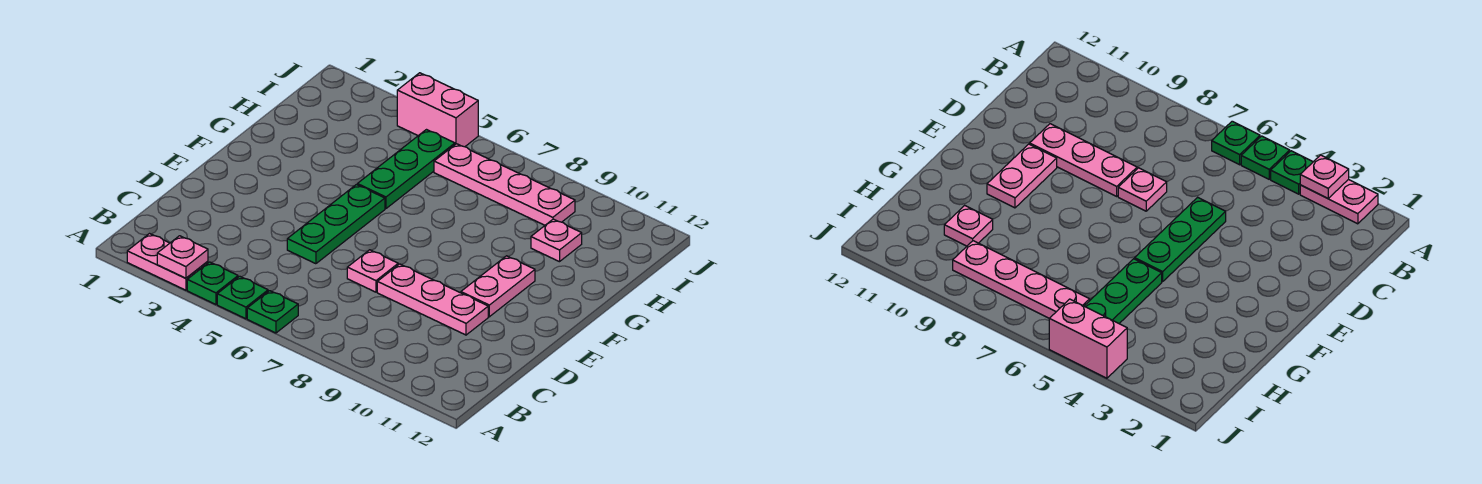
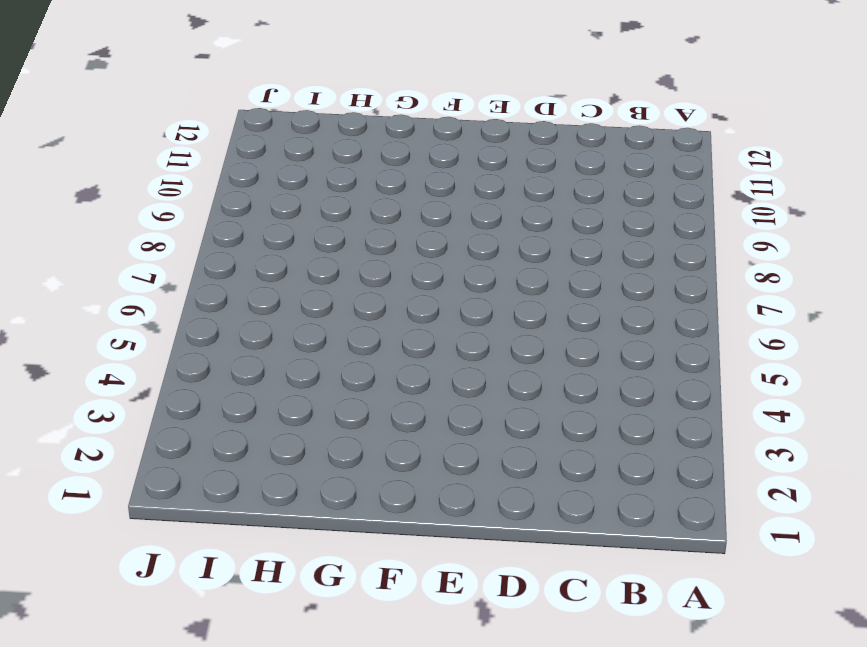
none -> pink 1x2 plate [127,234,208,290]
none -> green 1x1 plate [187,262,238,304]
none -> green 1x1 plate [217,276,268,319]

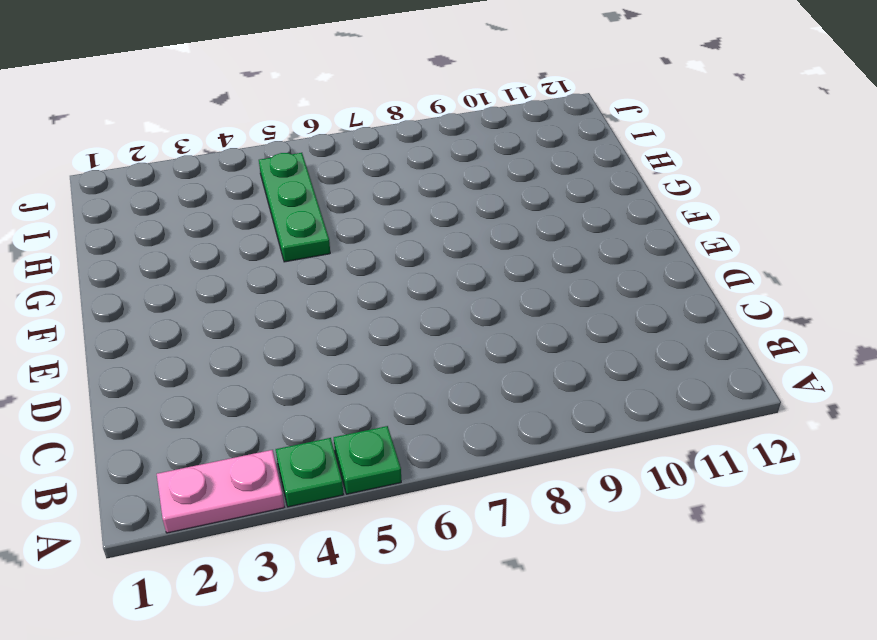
none -> green 1x1 plate [247,291,298,333]
none -> green 1x3 plate [287,185,385,264]
none -> pink 1x1 plate [347,250,398,292]

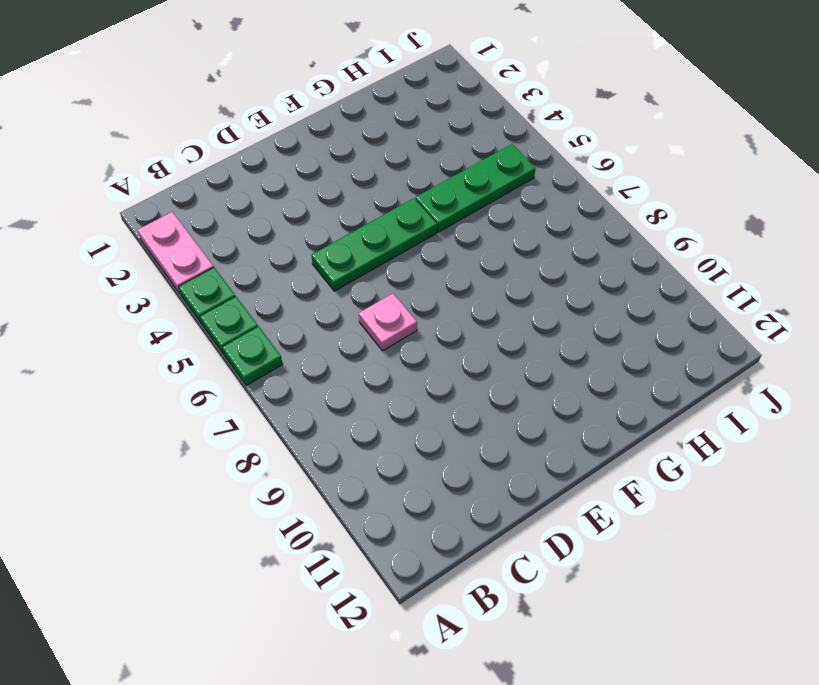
none -> pink 1x3 plate [377,264,488,335]
none -> pink 1x2 plate [461,256,535,317]
none -> pink 1x1 plate [531,219,582,262]

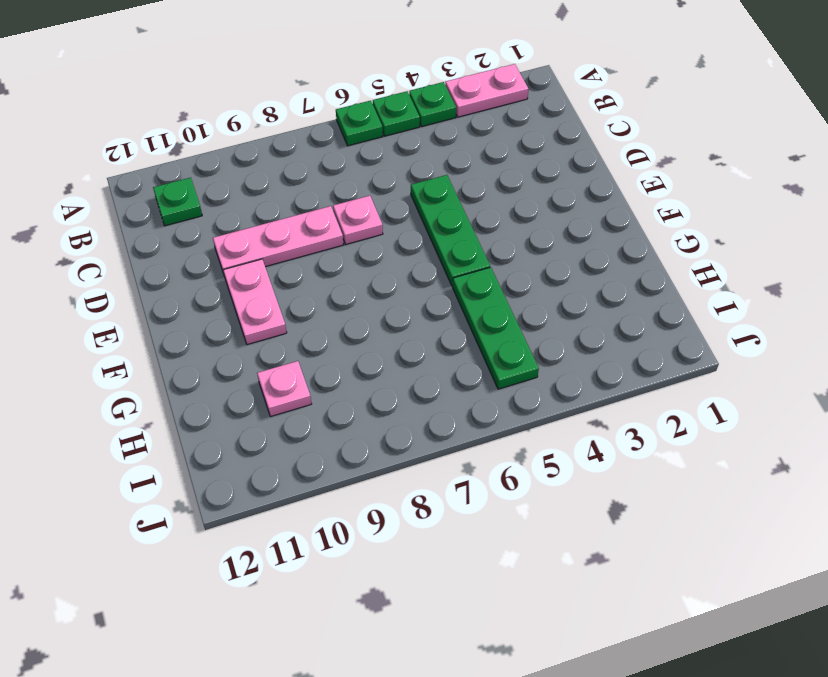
green 1x1 plate [153,178,202,226] -> none
none -> pink 1x4 plate [434,144,575,225]
none -> pink 1x2 brick [397,73,478,147]
none -> pink 1x1 plate [157,236,208,278]

